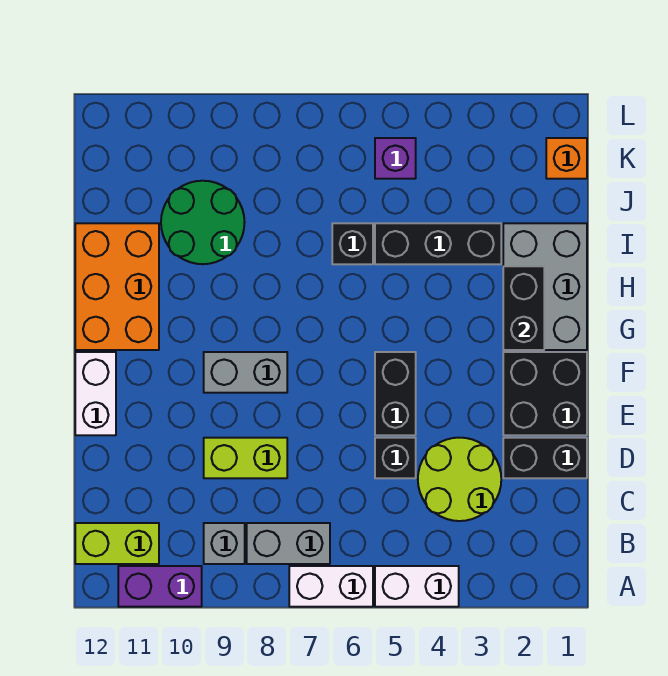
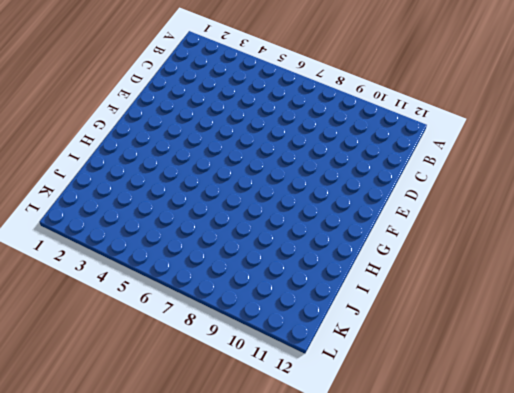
none -> white 1x2 brick [375,566,459,607]
none -> white 1x2 brick [289,566,373,607]
none -> purple 1x2 brick [118,566,202,607]

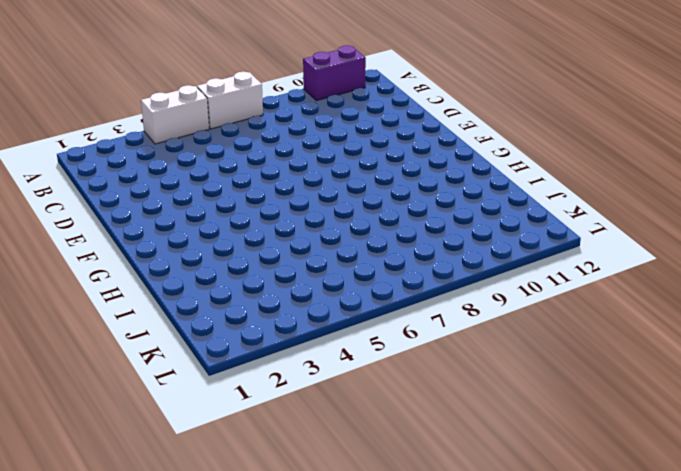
none -> grey 1x2 brick [247,523,330,564]
none -> grey 1x1 brick [204,523,245,564]
none -> lime 1x2 brick [75,523,159,564]

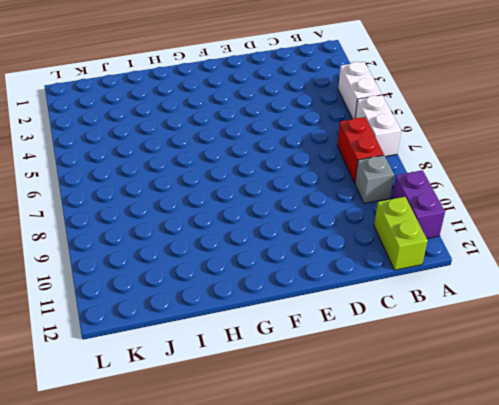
red 1x2 brick [337,117,384,183] -> grey 1x2 brick [247,523,330,564]
none -> lime 2x2 round brick [418,438,501,521]
none -> black 1x2 brick [503,438,587,478]
none -> black 1x1 brick [375,438,416,478]

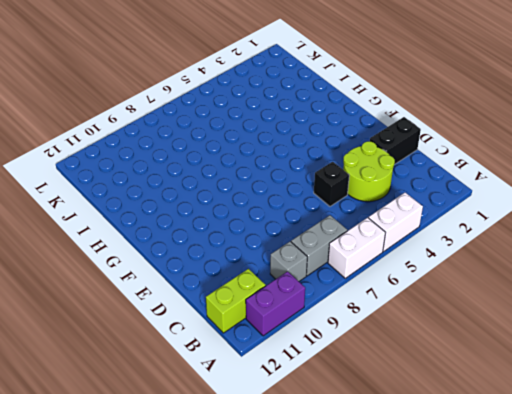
none -> lime 1x2 brick [204,438,287,478]
none -> black 2x2 brick [503,352,587,435]
none -> black 1x2 brick [375,352,416,435]

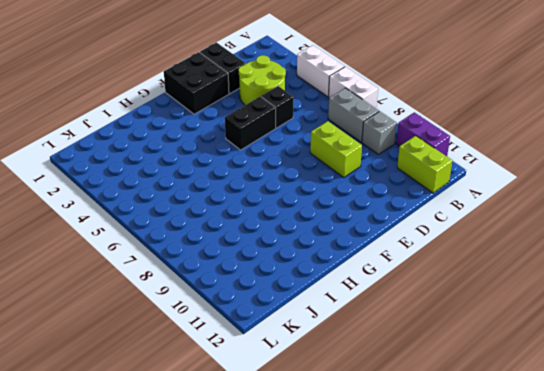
none -> white 1x2 brick [75,352,116,435]
none -> grey 1x2 brick [204,352,287,393]
none -> grey 2x3 brick [503,223,587,350]

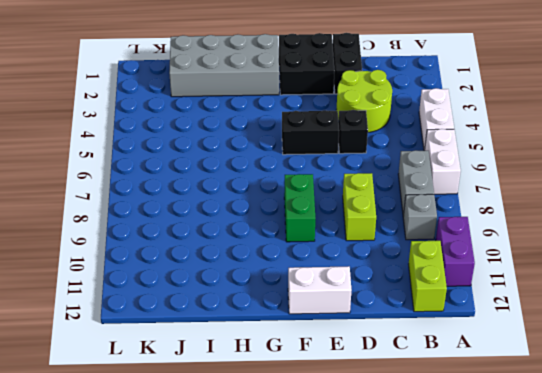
green 1x2 brick [284,174,315,242] -> grey 1x2 brick [204,352,287,393]
grey 2x4 brick [169,34,279,97] -> grey 2x3 brick [503,223,587,350]
none -> orange 2x3 brick [75,223,159,350]
none -> black 1x3 brick [375,223,501,264]
none -> black 1x1 brick [332,223,373,264]

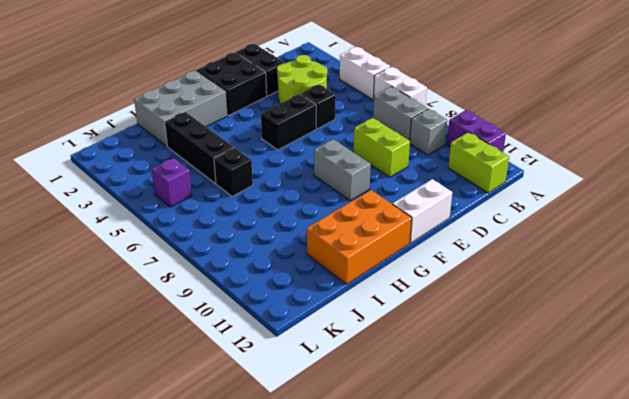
none -> green 2x2 round brick [161,181,245,264]
none -> orange 1x1 brick [546,138,587,179]
none -> black 1x2 brick [503,266,544,350]

